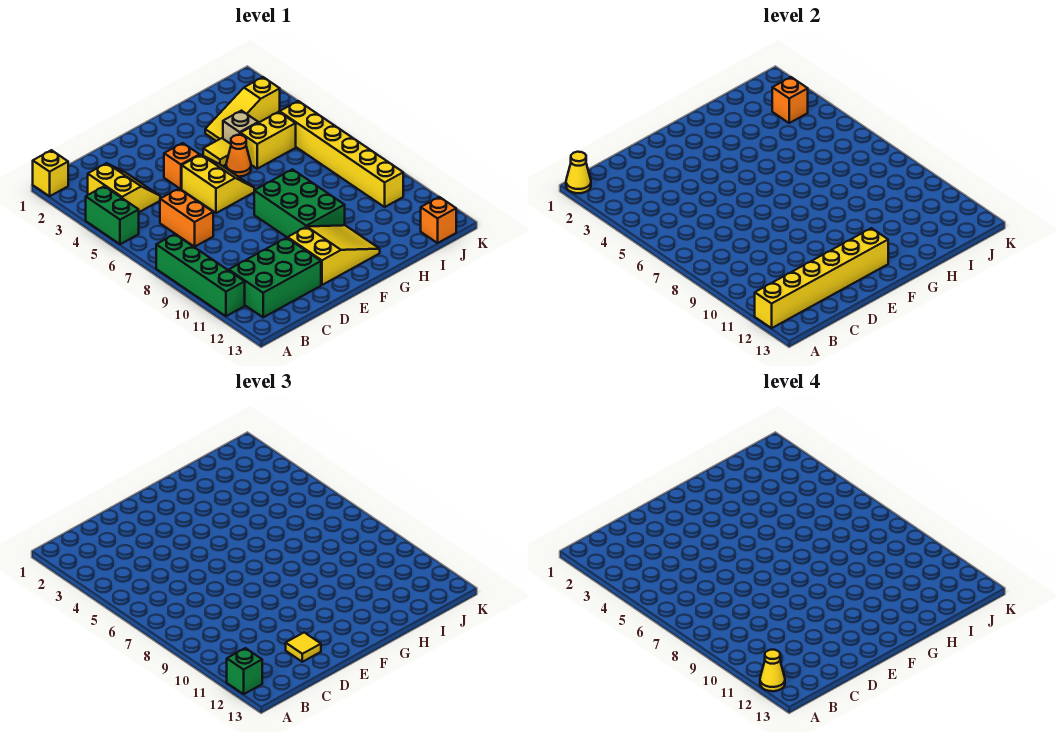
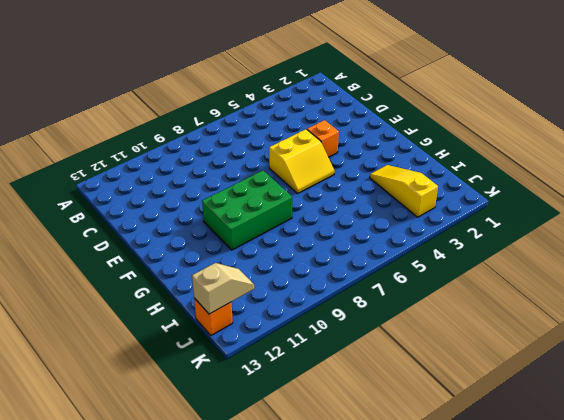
tan 1x2 slope [192,263,254,314] -> none
none -> yellow 1x1 brick [33,150,68,196]
none -> green 1x2 brick [86,186,139,244]
none -> green 1x4 brick [156,234,245,316]

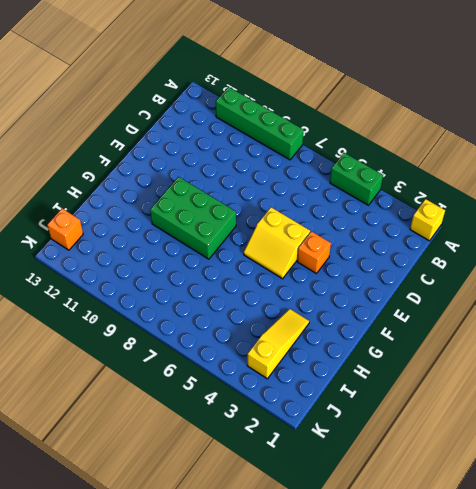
none -> yellow 2x2 slope [88,163,160,212]
none -> green 2x3 brick [229,238,321,317]
none -> orange 1x2 brick [160,189,213,247]

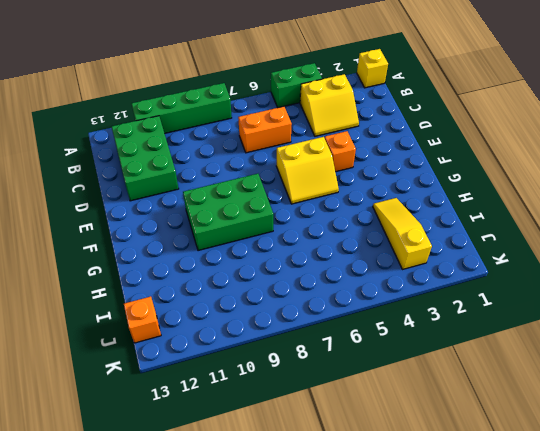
none -> yellow 2x3 slope [288,225,380,285]
none -> yellow 1x1 tile [203,138,231,166]
none -> orange 1x1 cone [226,135,251,177]

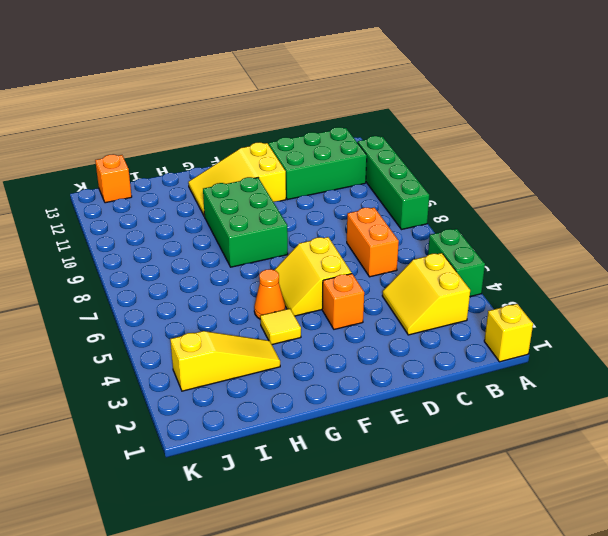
none -> tan 1x1 brick [223,111,258,144]
none -> yellow 1x2 brick [240,112,296,169]
none -> yellow 1x6 brick [280,101,403,207]

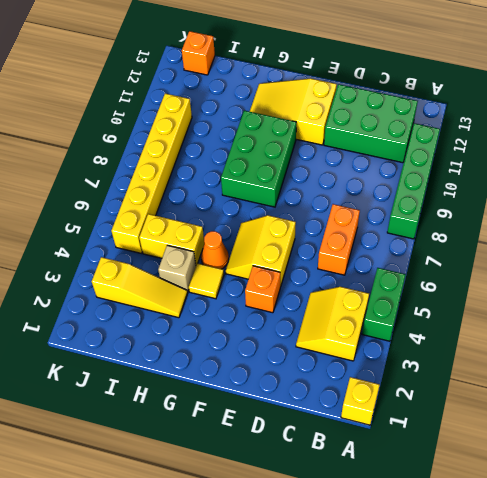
none -> yellow 1x1 cone [566,152,591,193]
none -> yellow 1x6 brick [755,228,888,328]
none -> orange 1x1 brick [772,77,808,123]

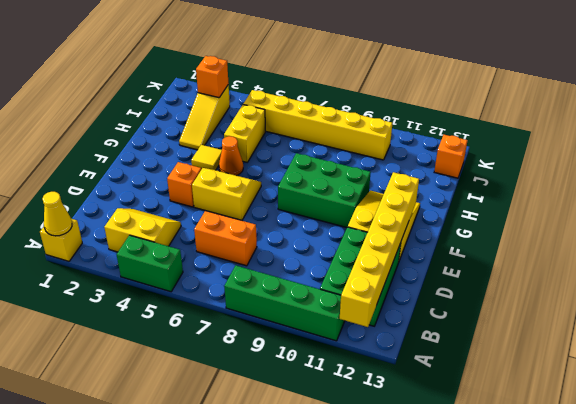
none -> tan 1x1 brick [223,111,258,144]
none -> green 1x1 brick [227,648,262,694]
none -> yellow 1x1 tile [286,632,321,662]

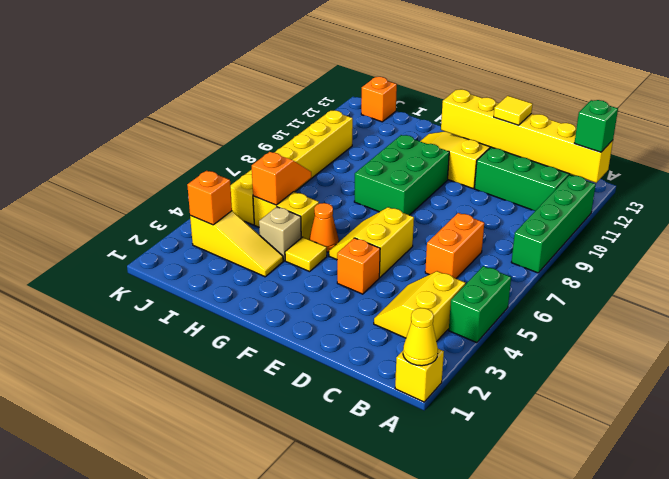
orange 1x2 slope [252,152,311,205] -> none
none -> yellow 1x1 cone [760,650,785,691]

